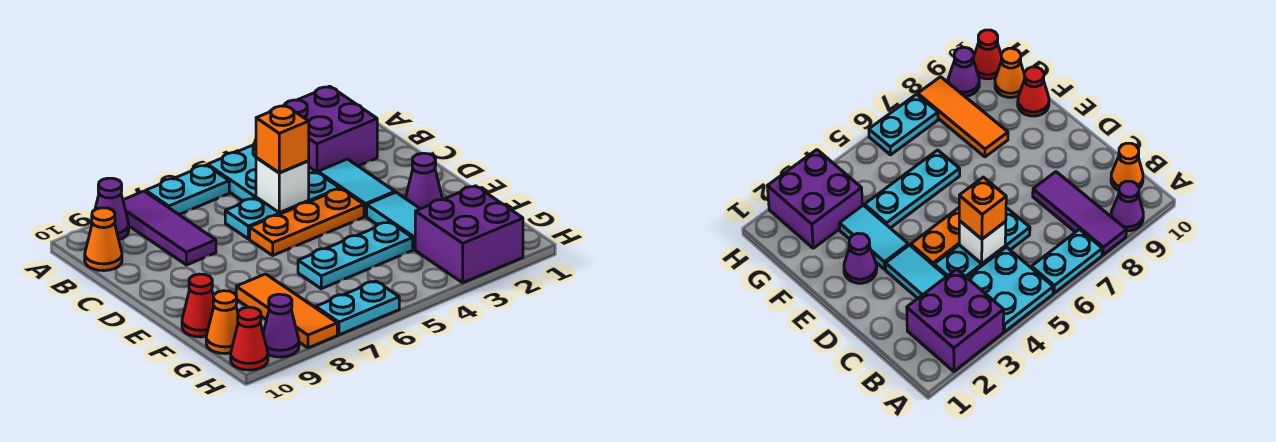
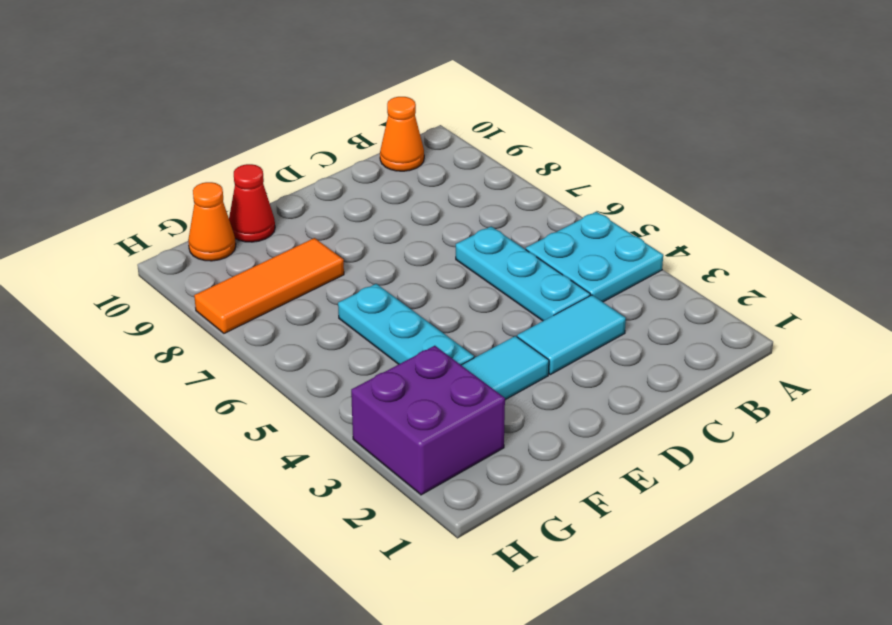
none -> purple 2x2 brick [270,86,377,173]
none -> cyan 1x2 plate [146,165,229,214]
none -> purple 1x3 tile [123,191,216,265]

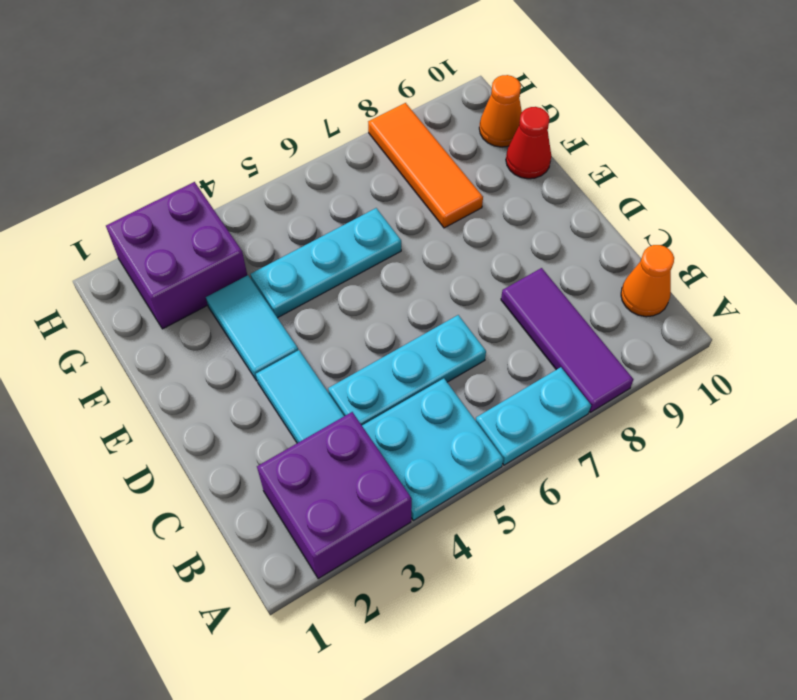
none -> purple 1x1 cone [91,178,129,239]
none -> orange 1x3 plate [250,189,364,255]
none -> purple 1x1 cone [406,153,443,209]

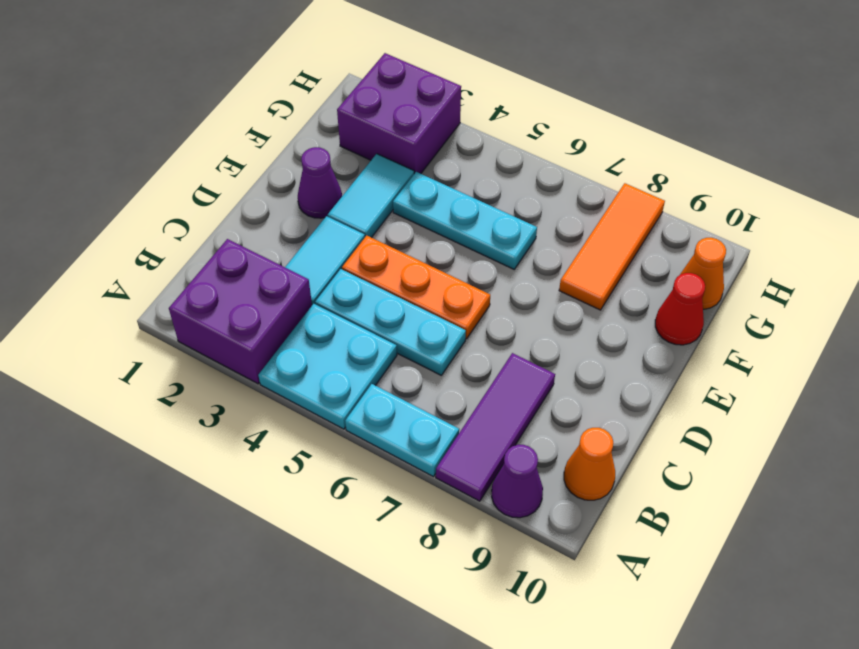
none -> cyan 1x2 plate [316,281,399,335]
none -> purple 1x1 cone [263,294,299,357]
none -> red 1x1 cone [231,307,268,370]

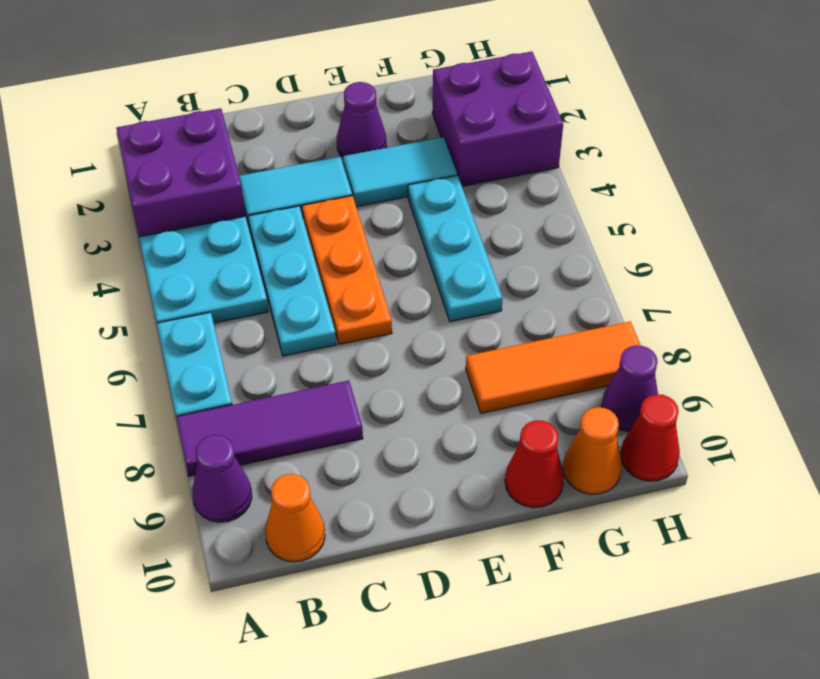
none -> cyan 1x2 plate [316,281,399,335]
none -> white 1x1 brick [256,158,309,213]
none -> orange 1x1 brick [256,105,309,173]

